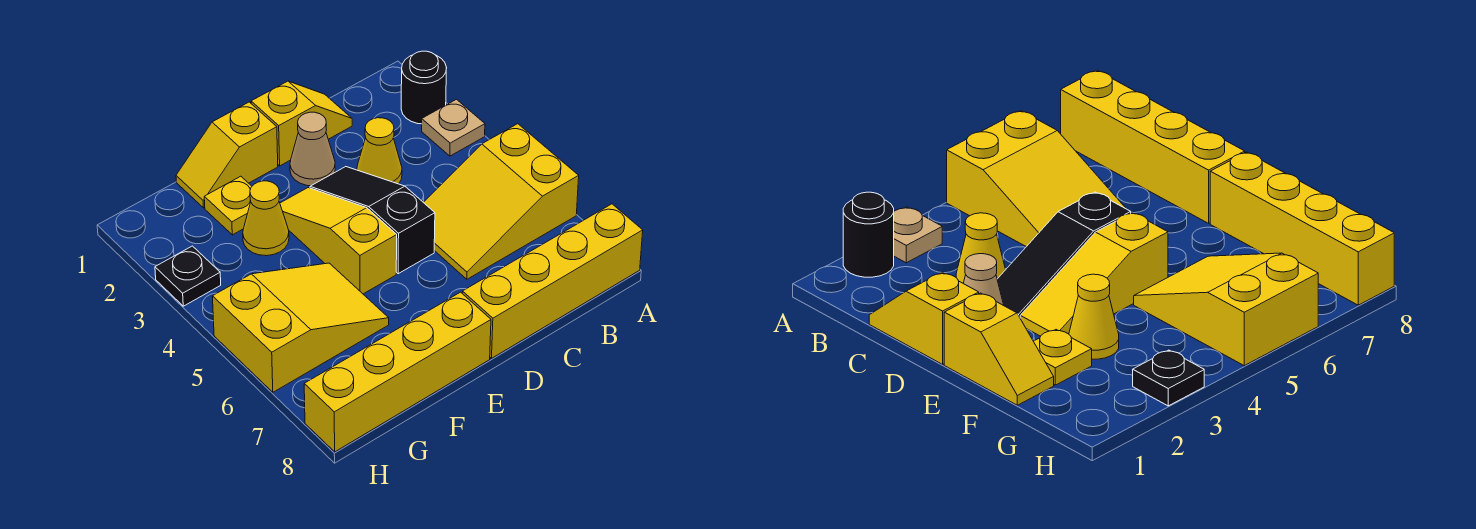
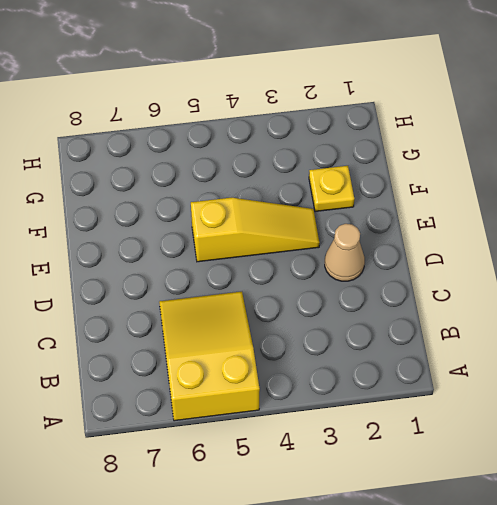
none -> black 1x1 round brick [401,51,447,124]
none -> tan 1x1 plate [422,99,485,156]
none -> yellow 1x4 brick [462,204,643,358]

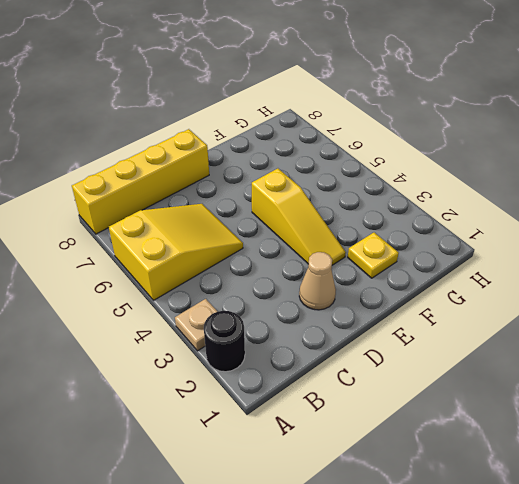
none -> yellow 1x2 slope [251,81,352,166]
none -> yellow 1x1 cone [357,118,402,184]
none -> black 1x3 slope [310,167,435,274]

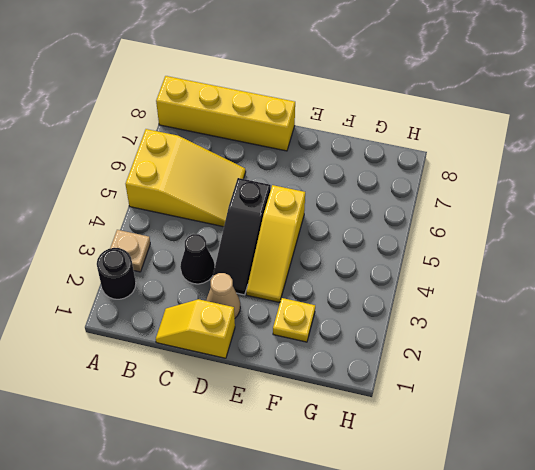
black 1x1 cone [180,234,215,284] -> yellow 1x1 cone [357,118,402,184]
none -> yellow 1x2 slope [176,102,278,208]
none -> yellow 1x4 brick [304,292,491,452]
none -> yellow 1x1 cone [243,181,289,256]

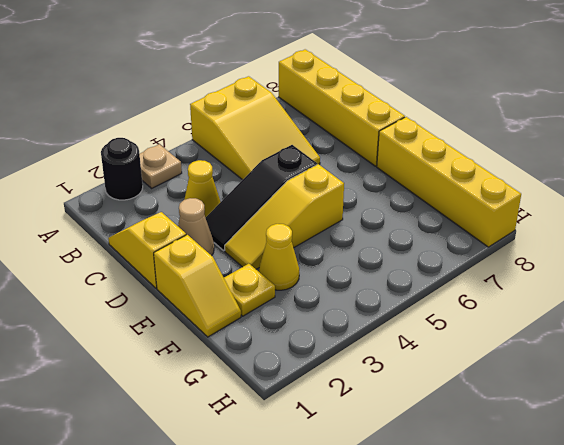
none -> yellow 2x3 slope [212,263,389,392]
none -> black 1x1 plate [155,246,221,306]

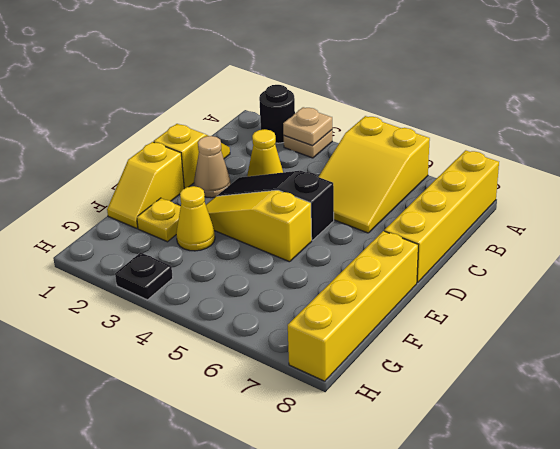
tan 1x1 plate [283,107,332,146] -> none
none -> yellow 2x3 slope [212,263,389,392]

